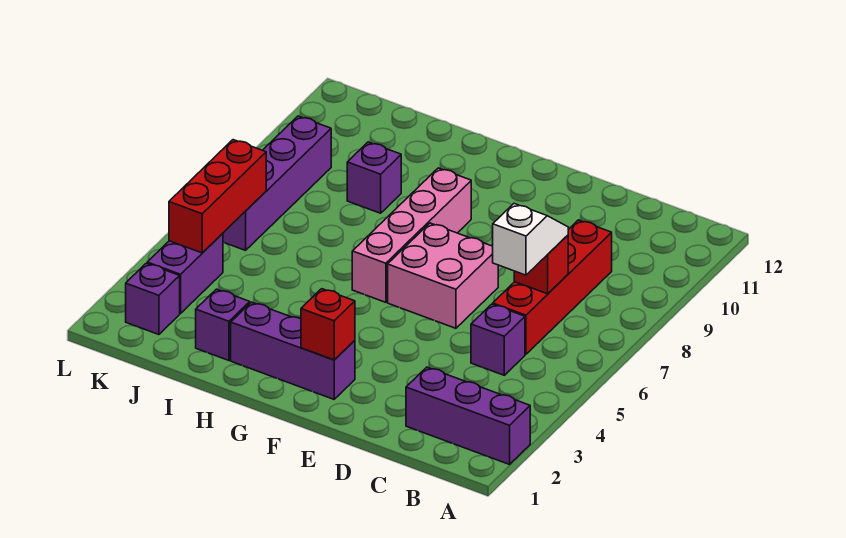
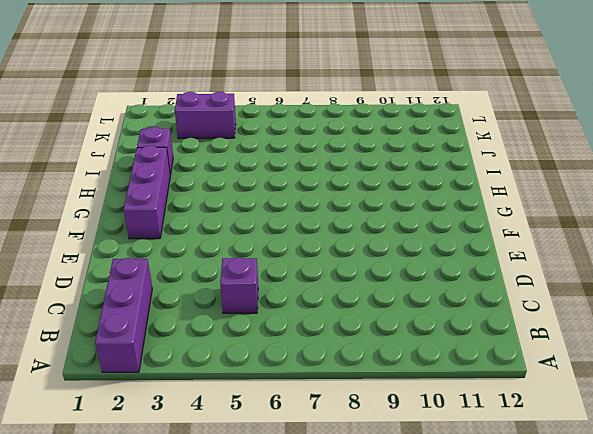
none -> red 1x4 brick [493,220,612,354]
none -> pink 2x2 brick [388,223,498,328]
none -> pink 1x4 brick [352,168,471,302]

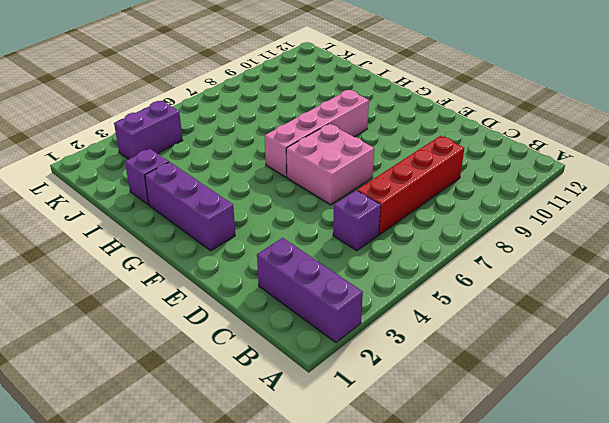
none -> purple 1x1 brick [347,142,401,213]
none -> purple 1x1 brick [126,263,180,335]
none -> purple 1x4 brick [223,116,331,250]

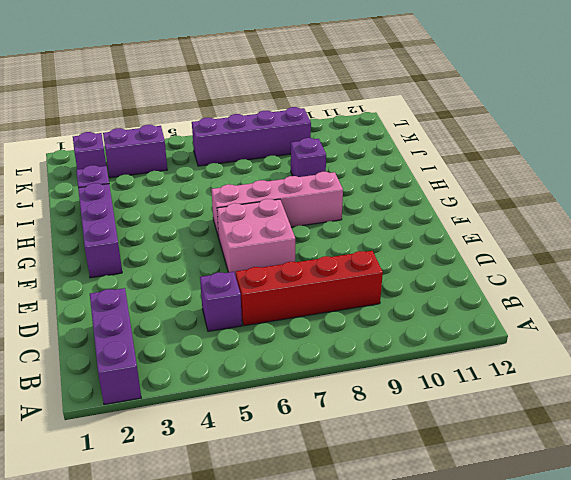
none -> red 1x1 brick [514,235,568,294]
none -> red 1x1 brick [301,289,355,360]
none -> red 1x3 brick [169,140,266,253]

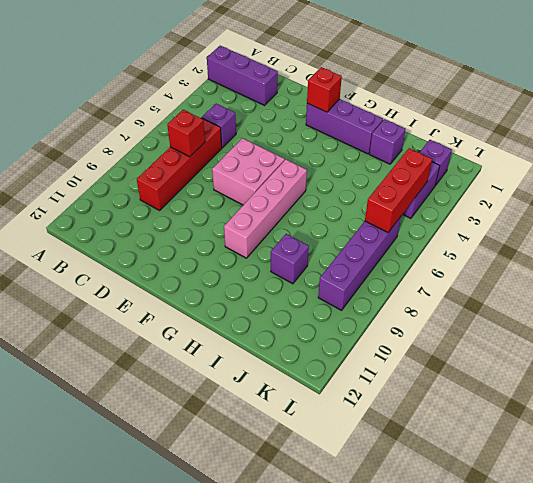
none -> white 1x2 slope [493,204,568,275]

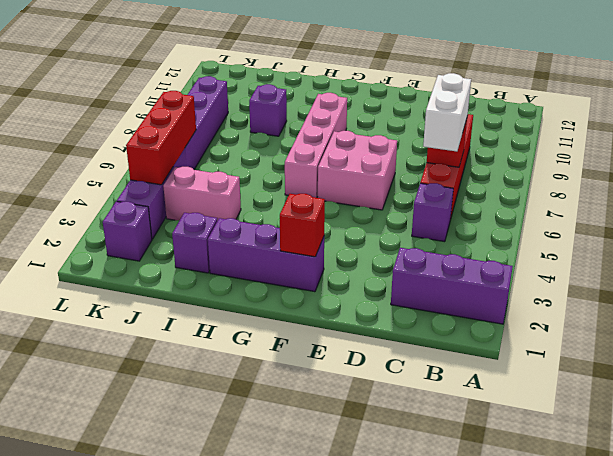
white 1x2 brick [423,73,471,151] -> white 1x2 slope [493,204,568,275]
pink 1x2 brick [163,167,241,221] -> none

